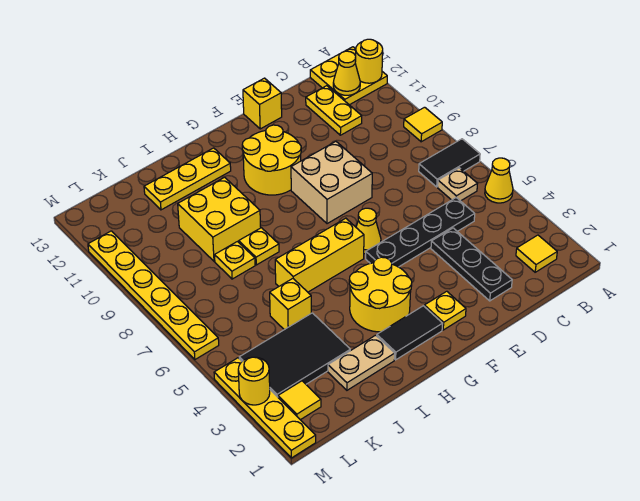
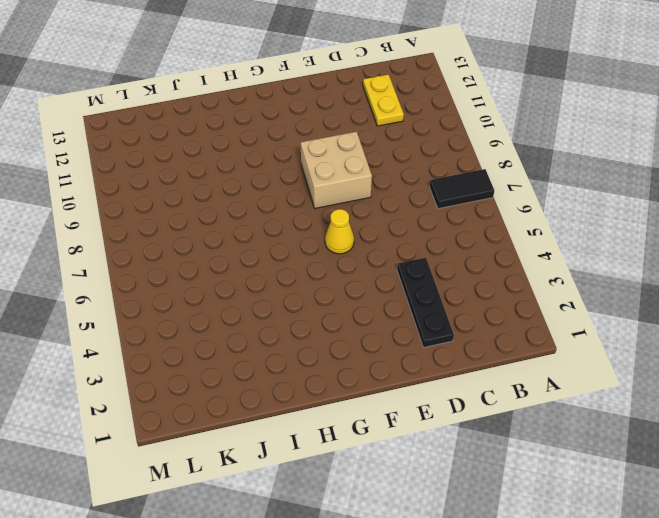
none -> yellow 1x1 cone [485,158,513,203]
none -> yellow 1x1 tile [404,107,442,142]
none -> yellow 2x2 plate [310,47,387,105]
none -> yellow 1x1 tile [516,235,557,272]

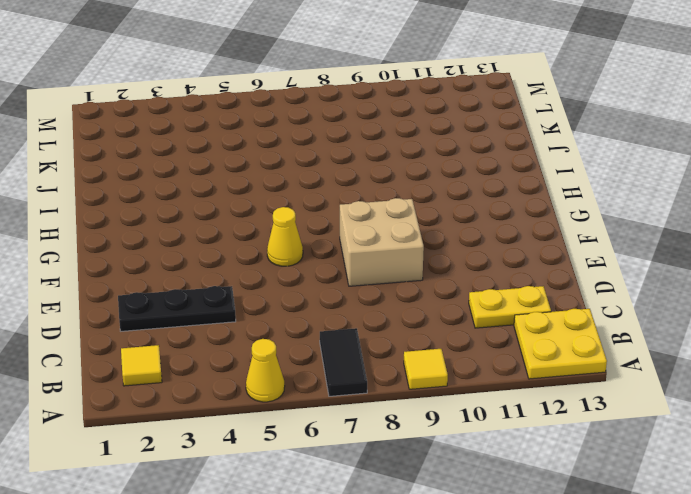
none -> tan 1x1 plate [438,168,477,201]
none -> black 1x4 plate [366,198,475,267]
none -> yellow 1x1 brick [243,78,282,129]
none -> yellow 1x1 plate [424,291,466,330]

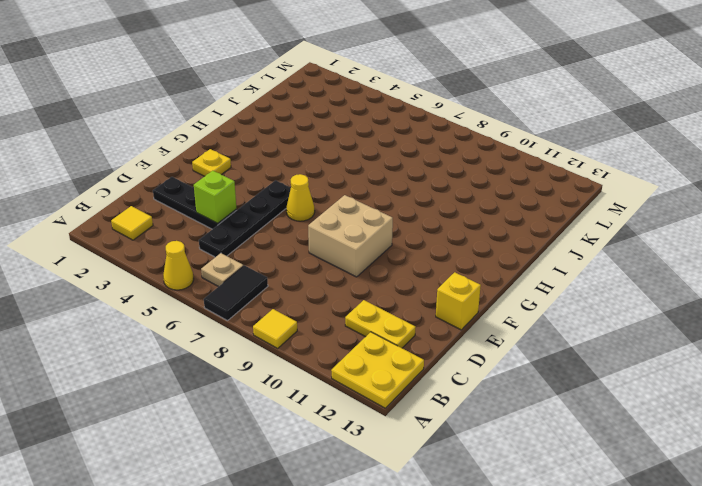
lime 1x1 brick [194,171,237,223] -> none
none -> yellow 2x2 round brick [242,125,301,195]
none -> black 1x2 tile [377,306,443,360]
none -> yellow 2x2 round brick [349,257,412,332]
none -> yellow 1x3 brick [275,218,364,292]

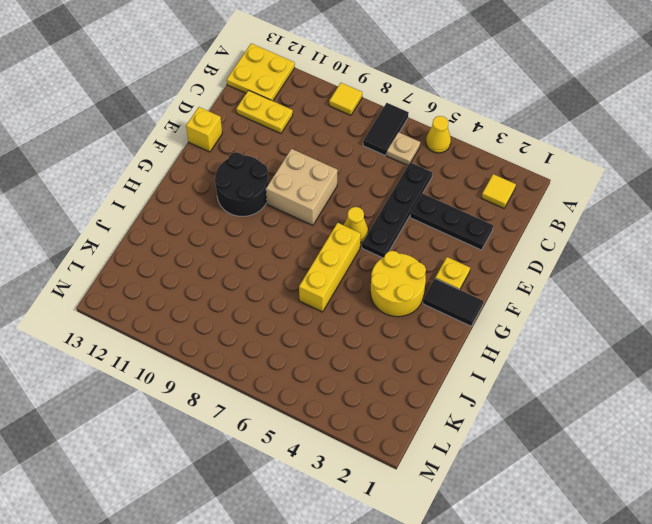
black 2x2 round brick [215,152,268,216] -> yellow 2x2 round brick [242,125,301,195]
black 1x2 tile [423,279,483,326] -> black 1x2 tile turned to [377,306,443,360]
none -> yellow 1x3 plate [144,148,231,210]
none -> tan 1x2 plate [328,335,395,390]
none -> yellow 1x1 plate [239,228,279,265]
none -> yellow 2x2 brick [178,177,261,261]

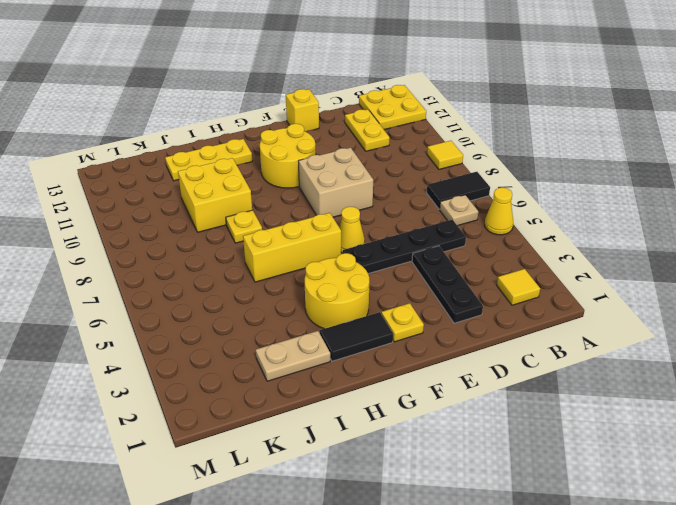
none -> black 2x3 tile [239,313,350,397]
none -> yellow 1x1 brick [270,279,311,330]
none -> yellow 1x1 plate [215,242,255,279]
none -> yellow 1x1 tile [278,381,321,420]

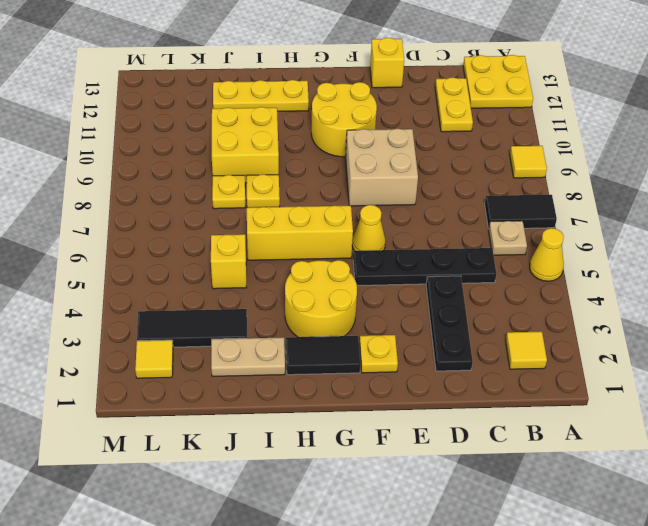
black 1x3 tile [137,309,247,347] -> black 2x3 tile [239,313,350,397]
none -> yellow 1x4 plate [214,358,316,458]
none -> yellow 1x6 plate [88,231,219,359]
none -> yellow 1x1 round brick [355,39,383,83]
none -> yellow 1x1 cone [333,51,360,95]

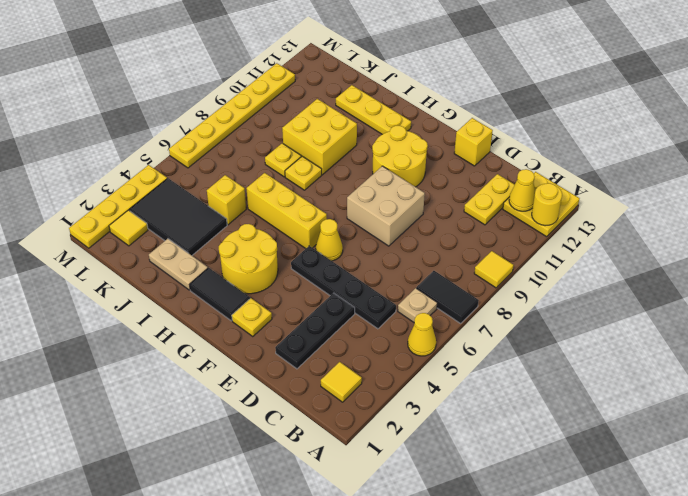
none -> yellow 1x1 round brick [238,357,270,405]

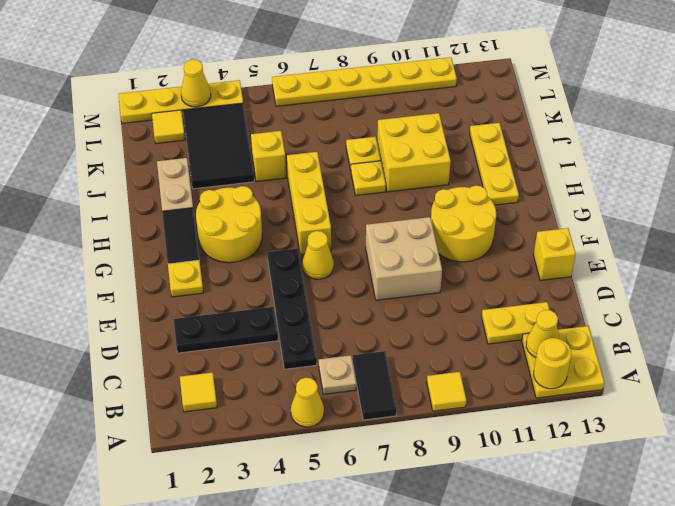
yellow 1x1 cone [181,59,211,107] -> yellow 1x1 round brick [238,357,270,405]

